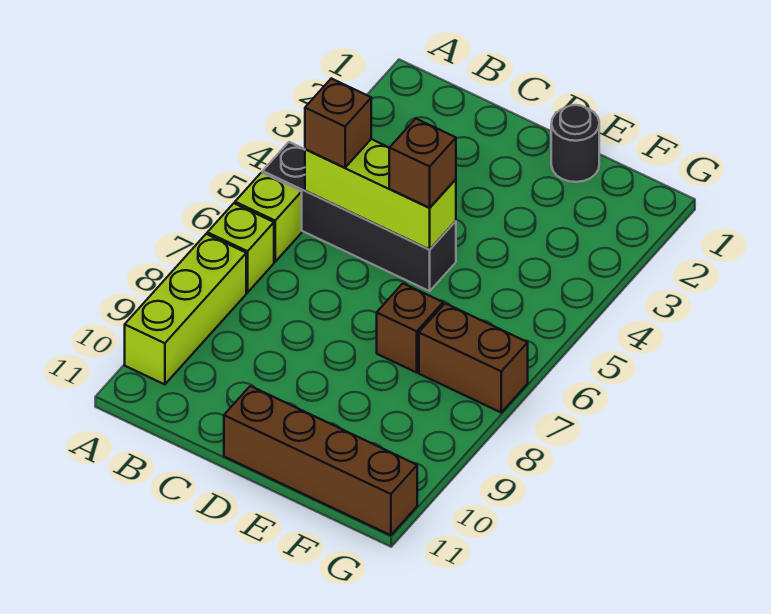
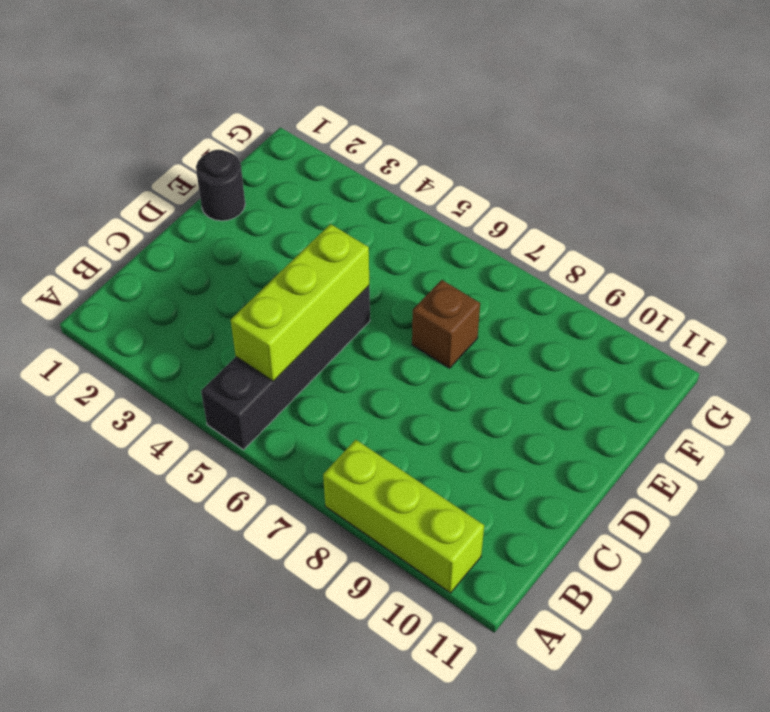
none -> lime 1x1 brick [235,173,302,262]
none -> lime 1x1 brick [207,203,274,292]

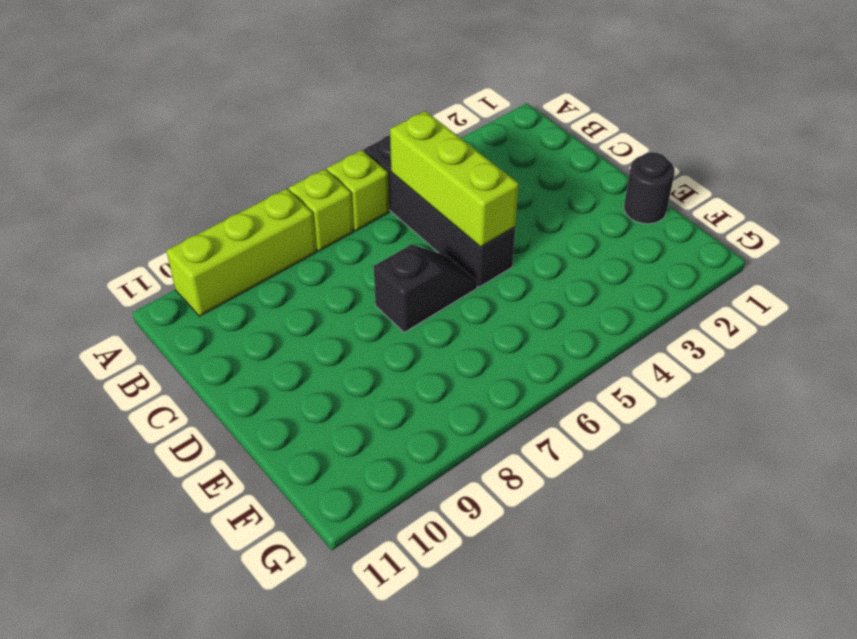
black 1x2 slope [374,244,477,332] -> none
none -> brown 1x4 brick [224,386,417,535]
none -> brown 1x1 brick [377,284,443,372]

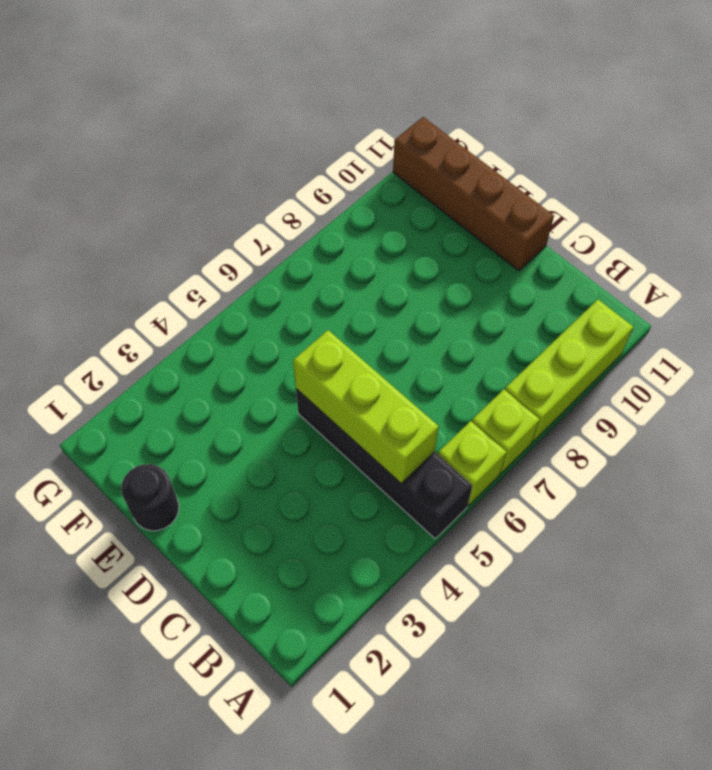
none -> brown 1x1 brick [377,284,443,372]
none -> brown 1x2 brick [419,303,528,412]

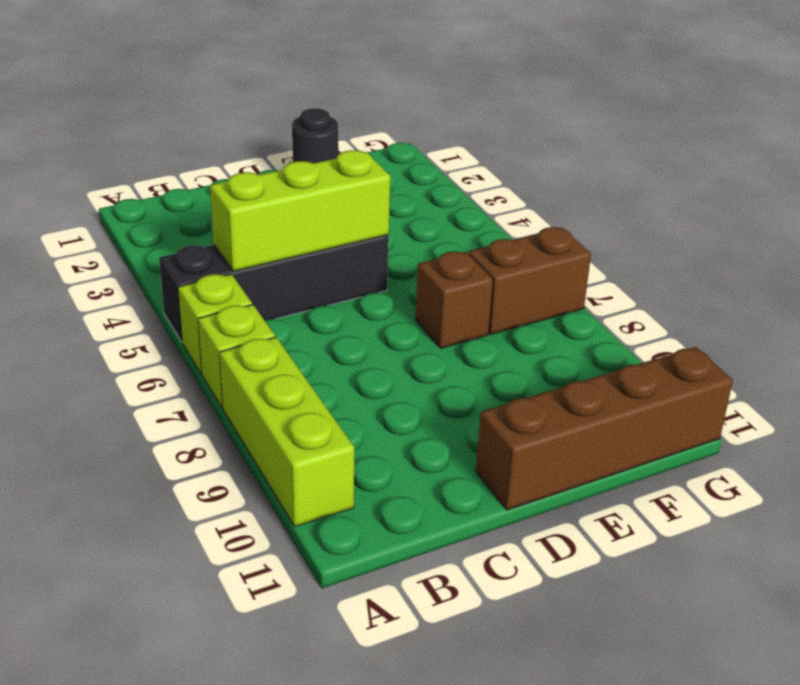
none -> brown 1x1 brick [305,79,371,168]
none -> brown 1x1 brick [389,119,456,208]

